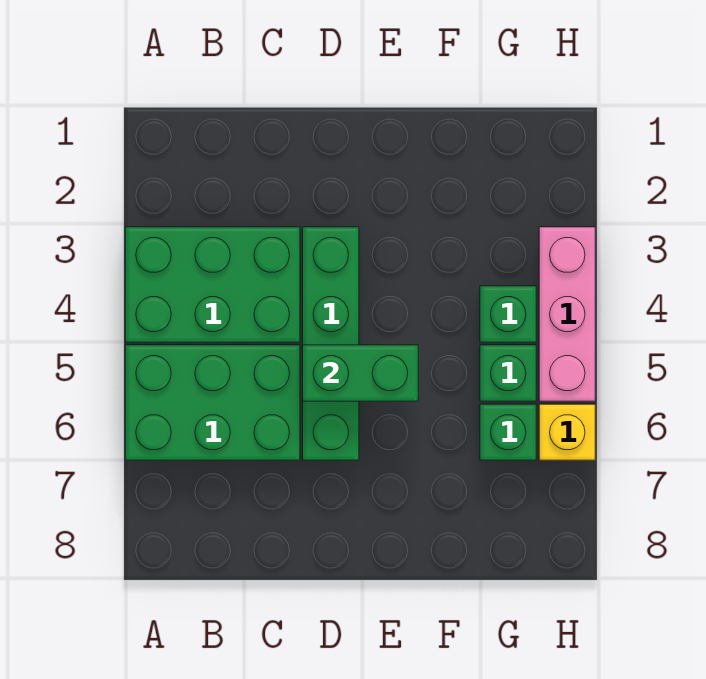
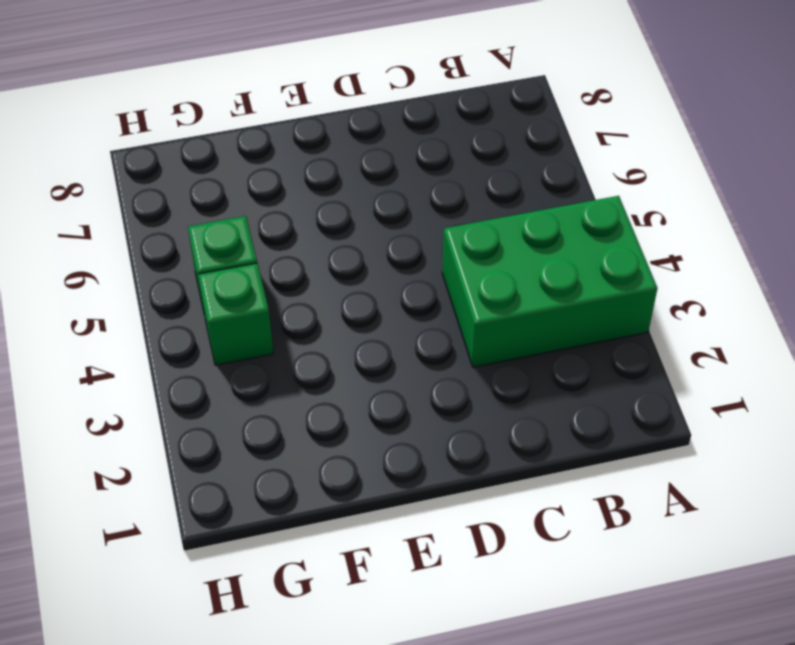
none -> green 2x3 brick [125,345,300,460]
none -> green 1x4 brick [303,227,359,460]

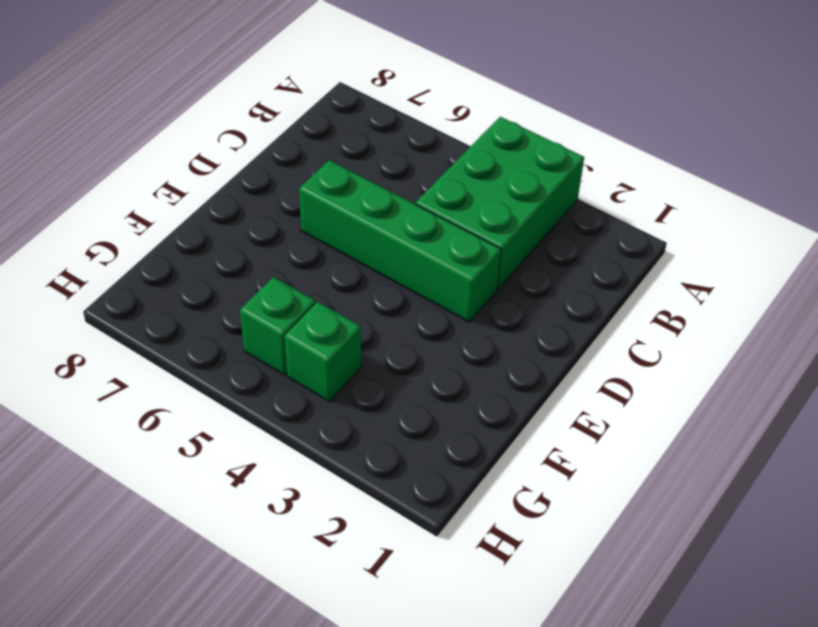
none -> green 2x3 brick [125,345,300,460]
none -> green 1x1 brick [480,404,536,460]

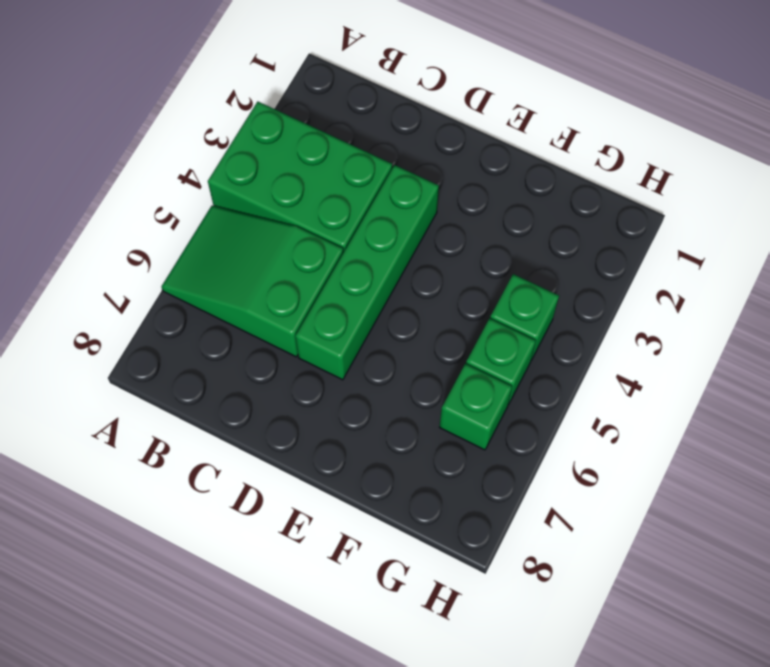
green 2x3 slope [162,206,343,357] -> green 2x3 brick [125,345,300,460]
none -> pink 1x3 brick [539,227,595,401]
none -> yellow 1x1 brick [539,404,595,460]

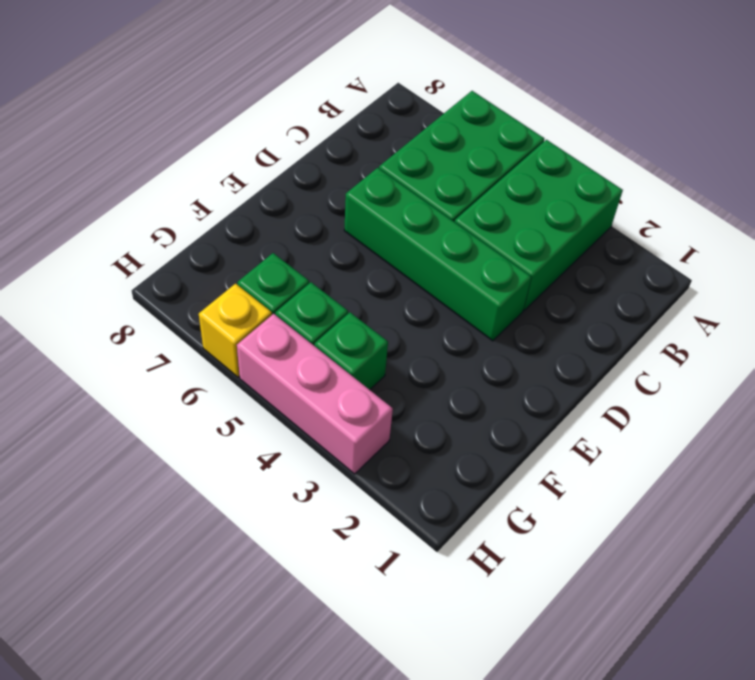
none -> green 1x2 brick [303,345,418,401]

